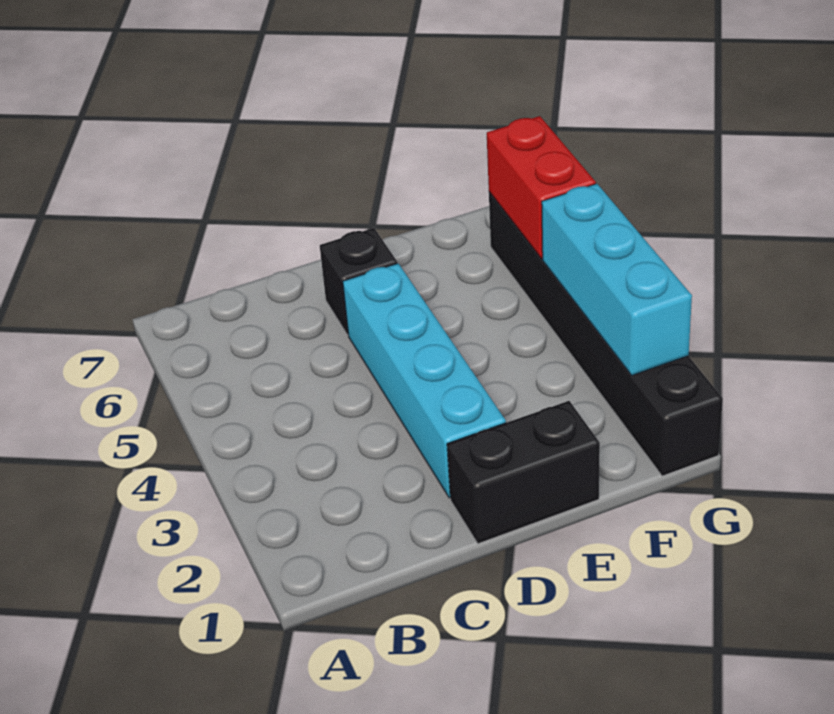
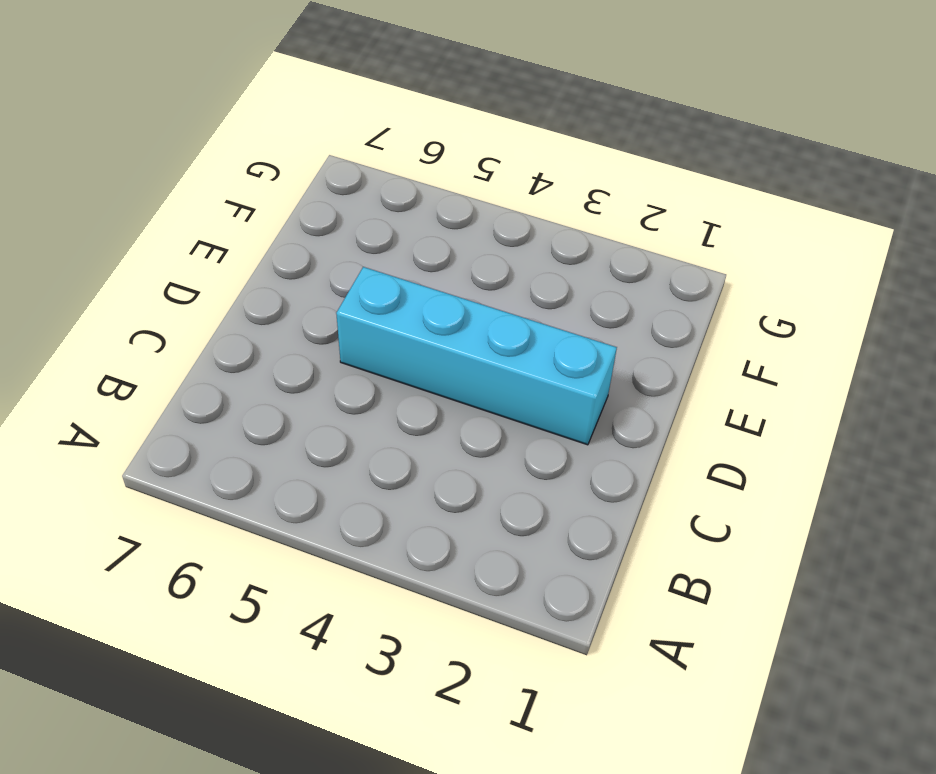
none -> black 1x2 brick [447,401,600,544]
none -> black 1x1 brick [320,228,397,335]

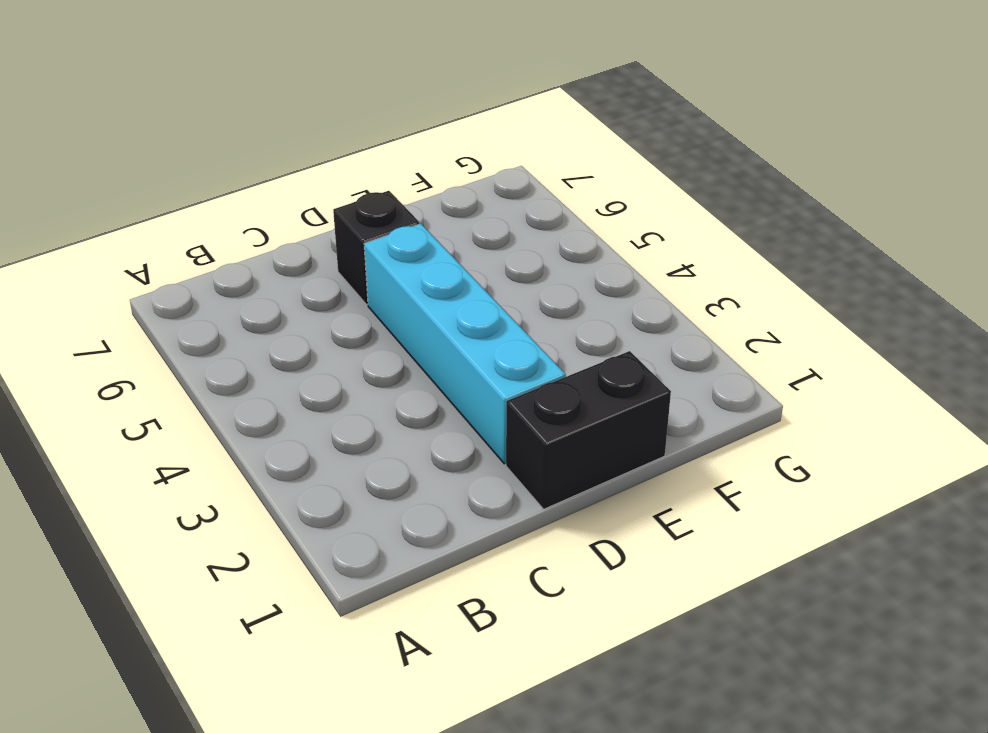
none -> black 1x6 brick [489,192,723,476]
none -> cyan 1x3 brick [542,184,692,375]

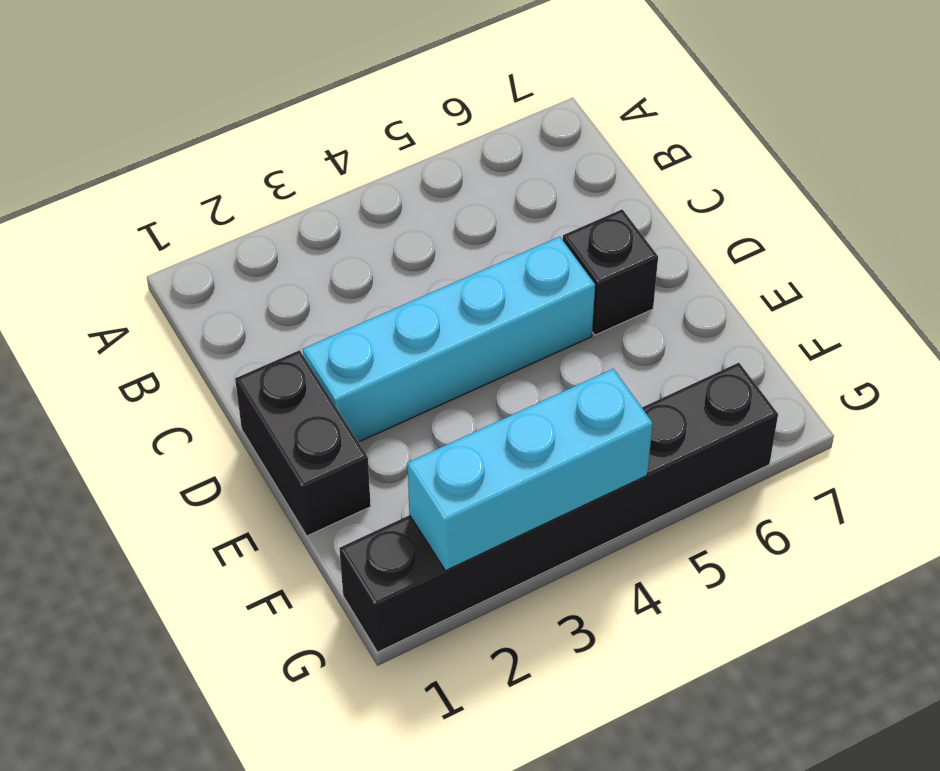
none -> red 1x2 brick [487,116,596,259]

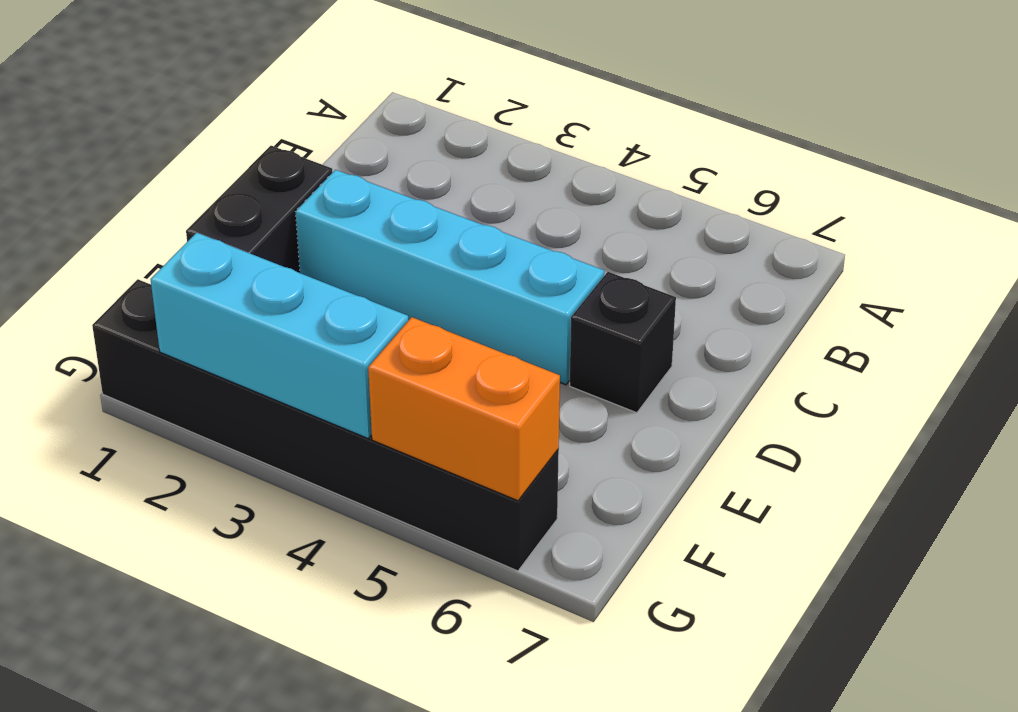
orange 1x2 brick [368,317,560,501] -> red 1x2 brick [487,116,596,259]

